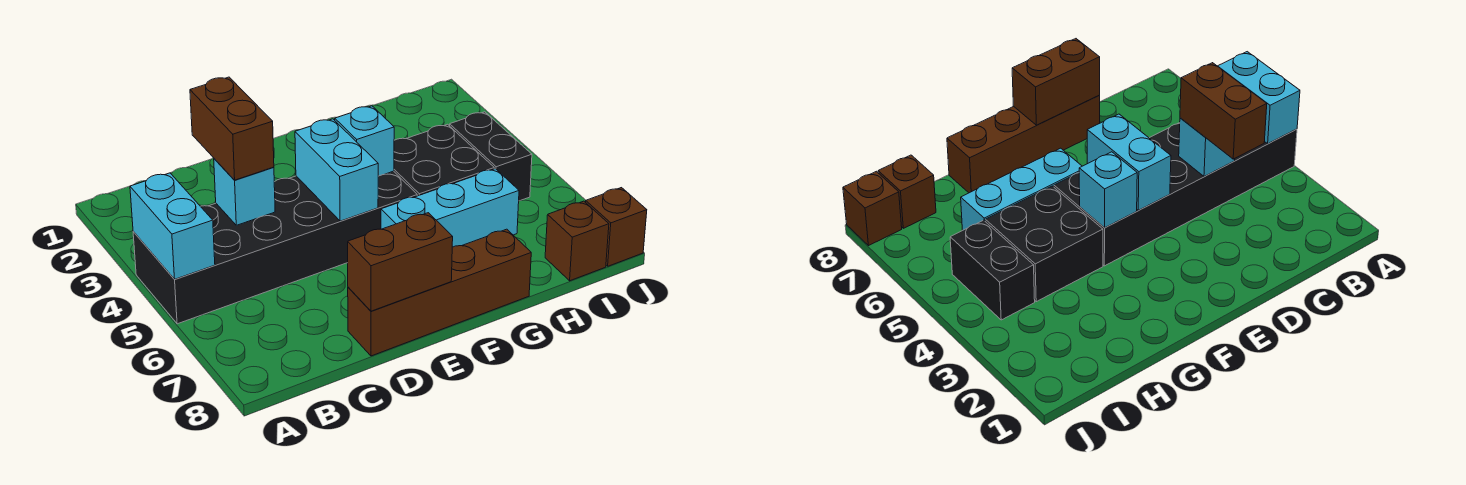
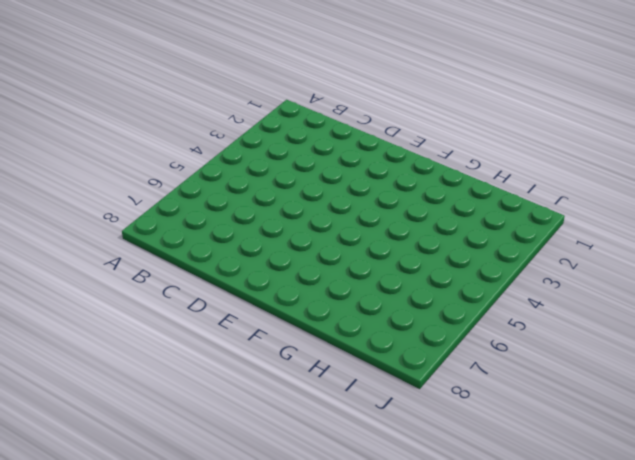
none -> black 2x6 brick [133,171,417,324]
none -> brown 1x4 brick [348,229,531,356]
none -> cyan 1x3 brick [381,169,519,247]

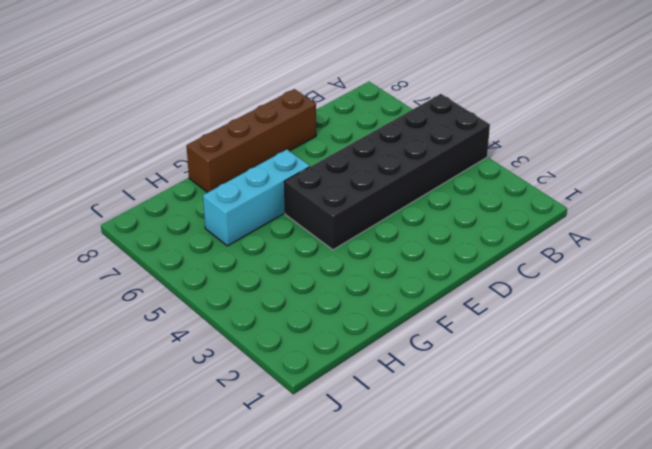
none -> black 2x2 brick [394,124,494,196]
none -> black 1x2 brick [450,112,532,201]
none -> brown 1x1 brick [545,201,609,281]

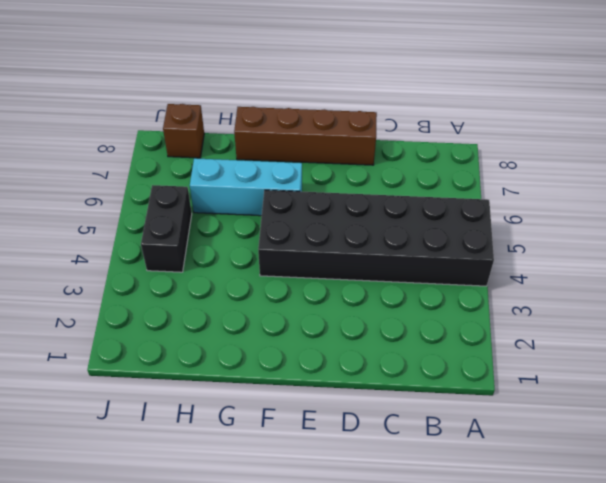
none -> black 2x2 brick [394,124,494,196]
none -> brown 1x1 brick [586,188,647,266]
none -> cyan 1x2 brick [130,173,215,279]

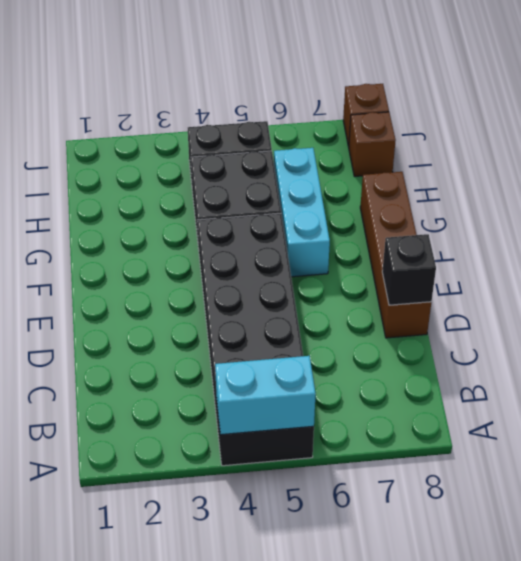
black 1x1 brick [382,234,436,305] -> brown 1x2 brick [348,213,453,311]
none -> cyan 1x1 brick [214,159,275,225]
none -> cyan 1x2 brick [295,119,378,221]
none -> cyan 1x1 brick [335,106,394,176]

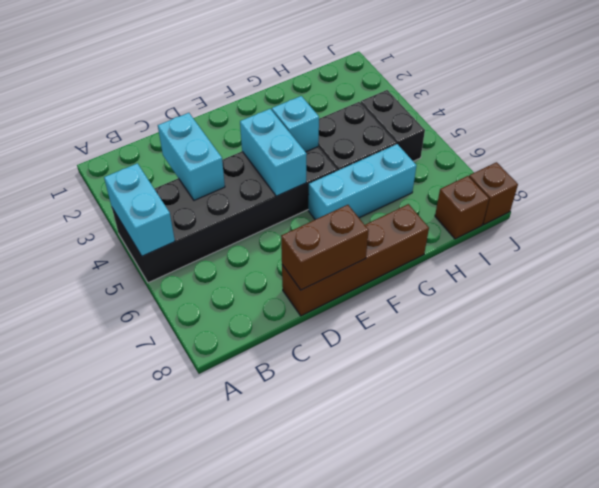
cyan 1x2 brick [158,113,225,200] -> cyan 1x1 brick [214,159,275,225]
none -> brown 1x2 brick [190,77,274,180]

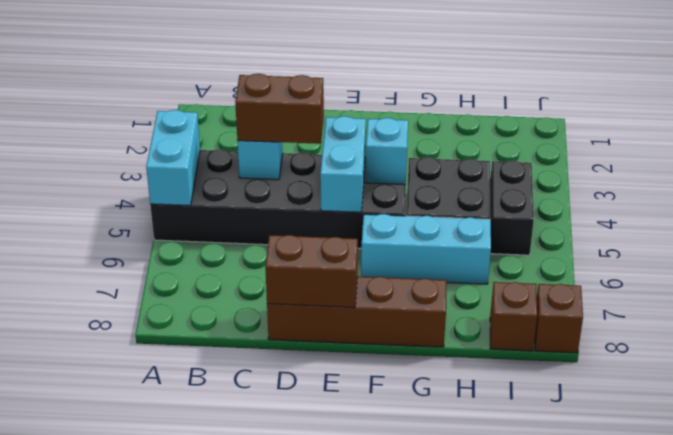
brown 1x2 brick [235,74,324,144] -> brown 1x2 brick turned to [190,77,274,180]

